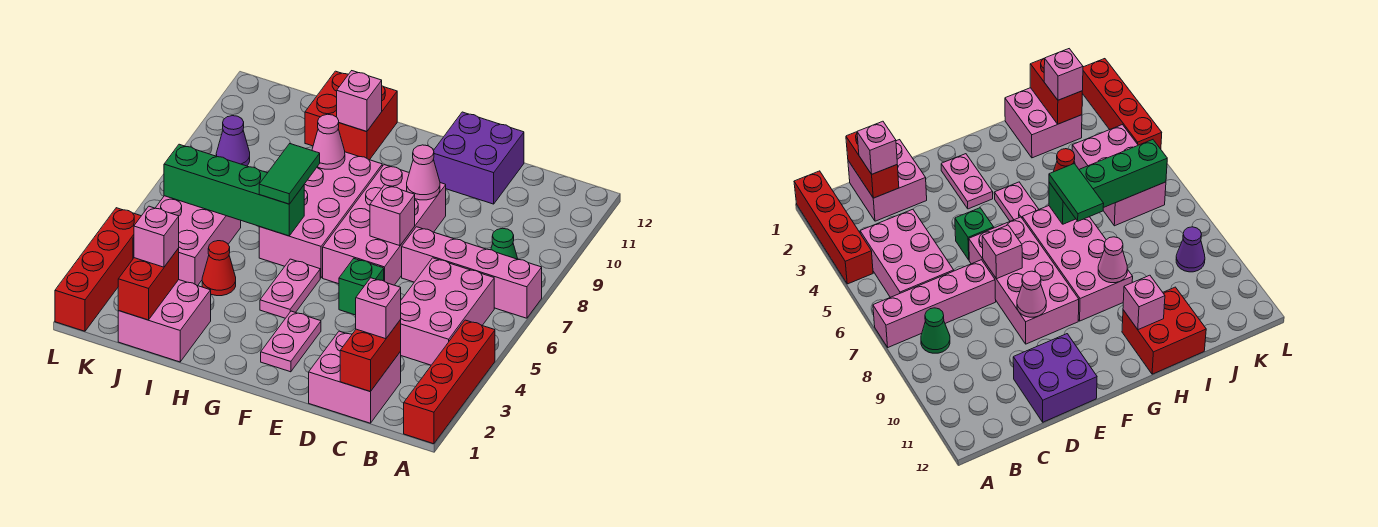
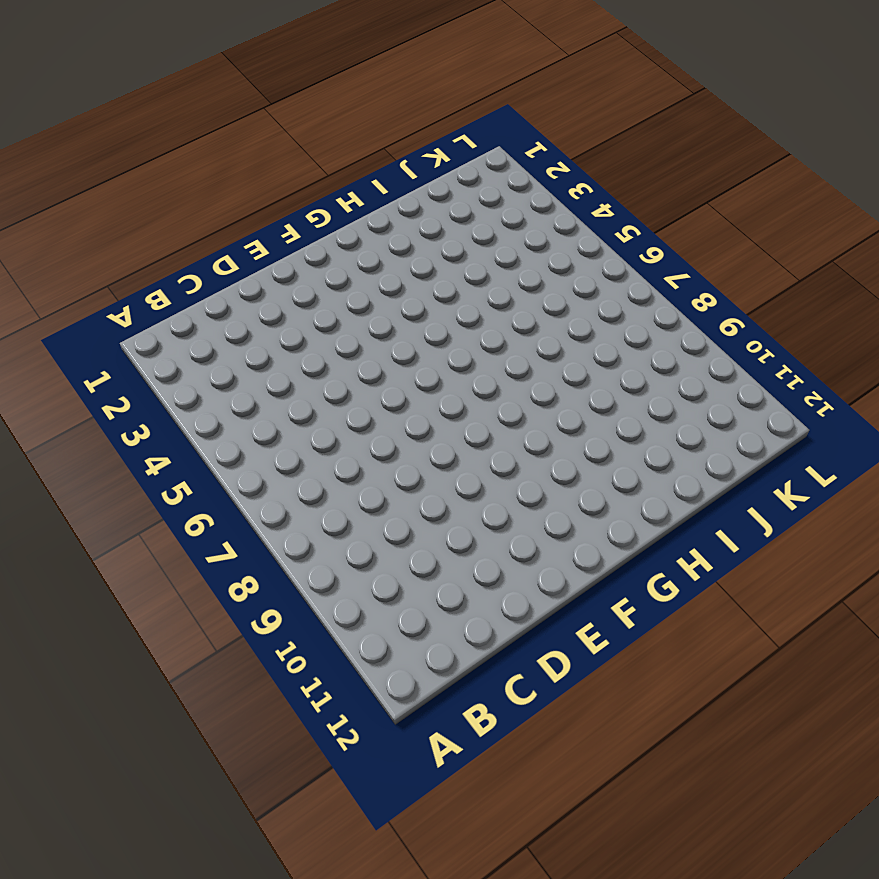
none -> red 1x4 brick [404,320,495,444]
none -> pink 1x4 brick [402,227,542,318]
none -> pink 2x3 brick [400,258,494,365]

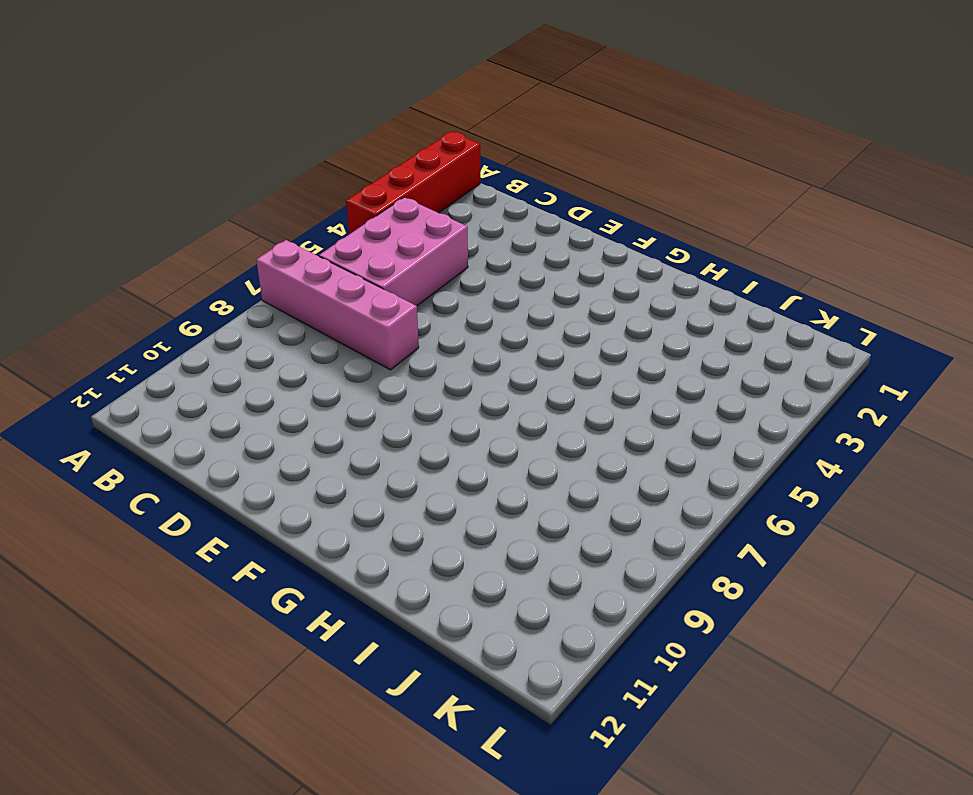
none -> green 1x1 cone [491,228,518,259]
none -> pink 2x2 brick [309,331,401,423]
none -> purple 2x2 brick [433,112,524,204]

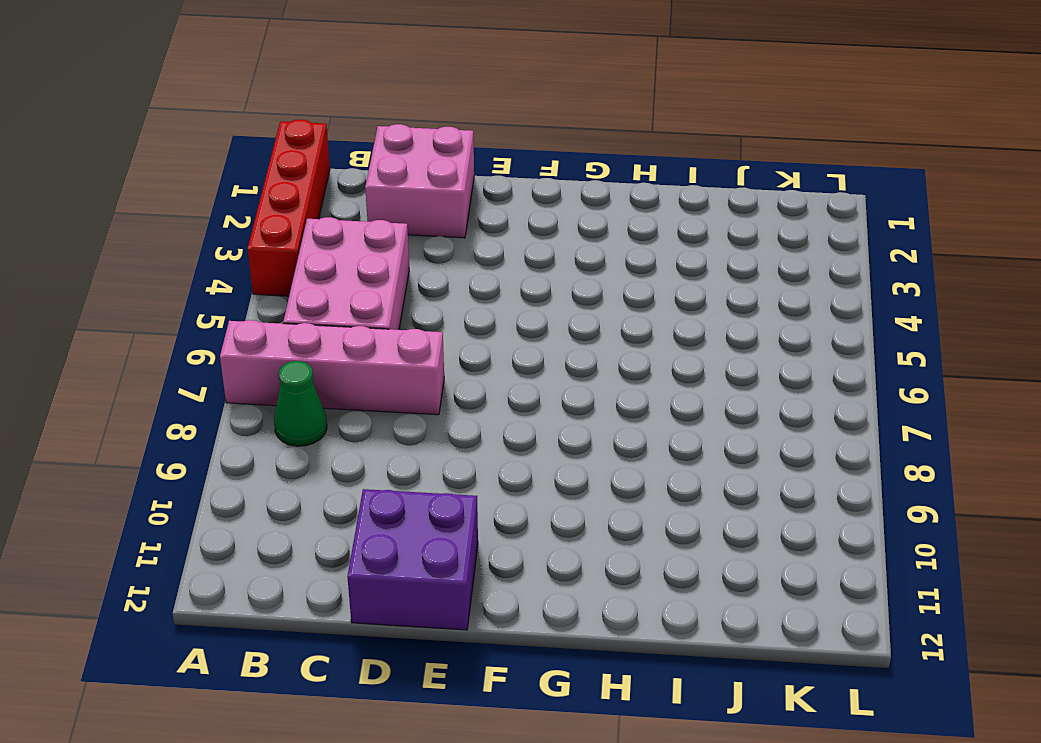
none -> green 1x1 brick [339,259,384,315]
none -> pink 2x4 brick [323,165,446,285]
none -> pink 1x2 plate [261,311,321,372]

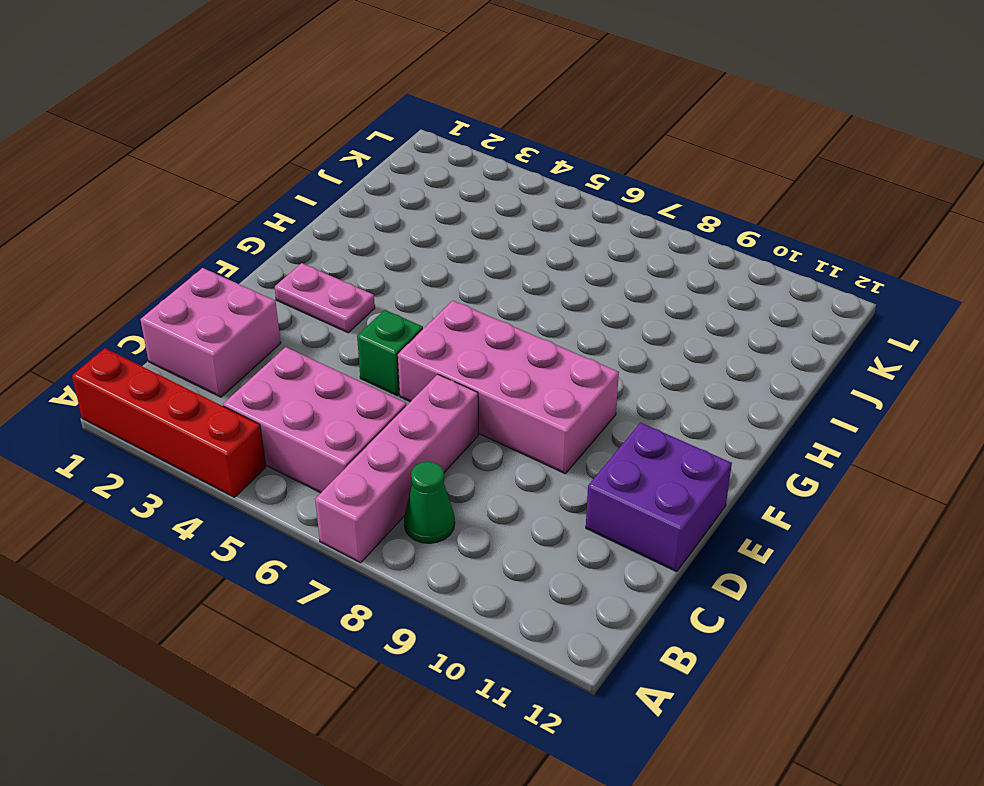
none -> pink 1x2 plate [260,259,320,318]
none -> pink 2x4 brick [259,152,382,278]
none -> red 2x2 brick [305,71,397,160]

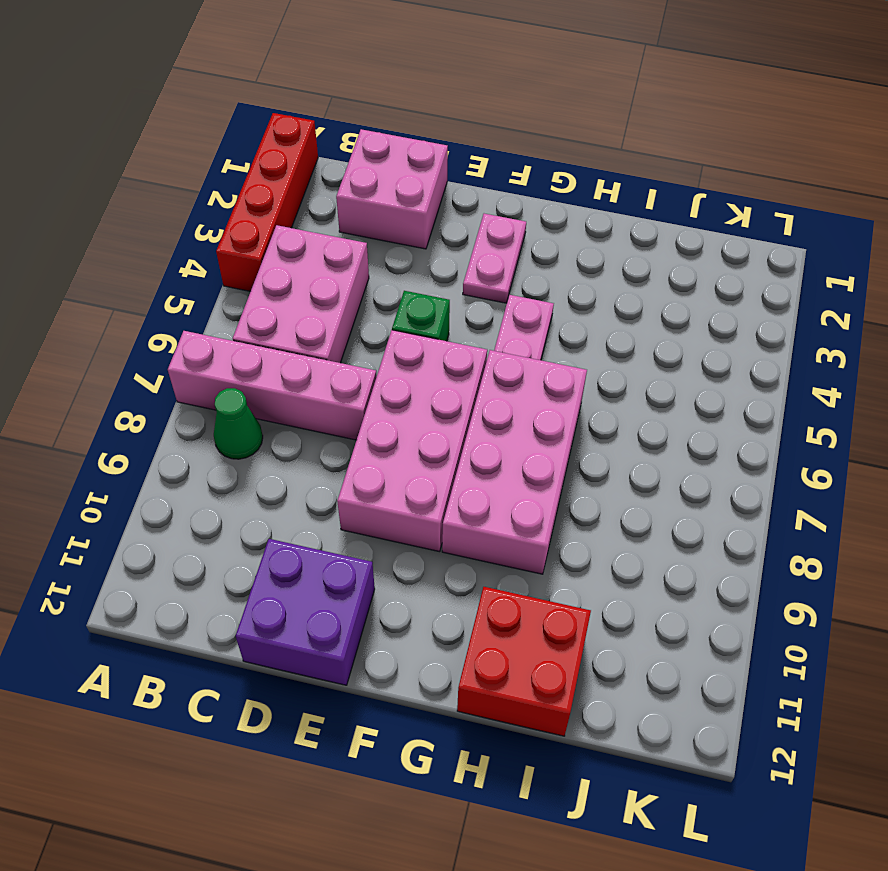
none -> pink 2x2 brick [118,280,211,362]
none -> red 1x1 cone [202,241,236,296]
none -> pink 2x3 brick [133,196,241,286]

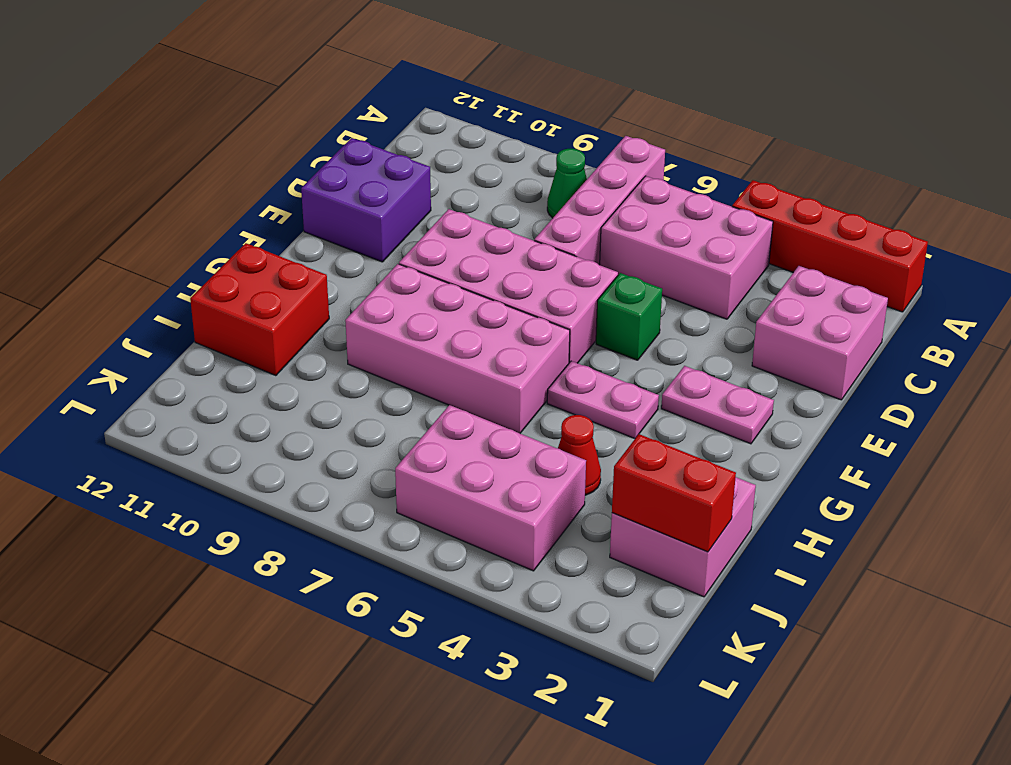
none -> purple 1x1 cone [216,116,250,166]
none -> red 1x4 brick [55,208,141,331]
none -> red 1x2 brick [340,320,401,392]

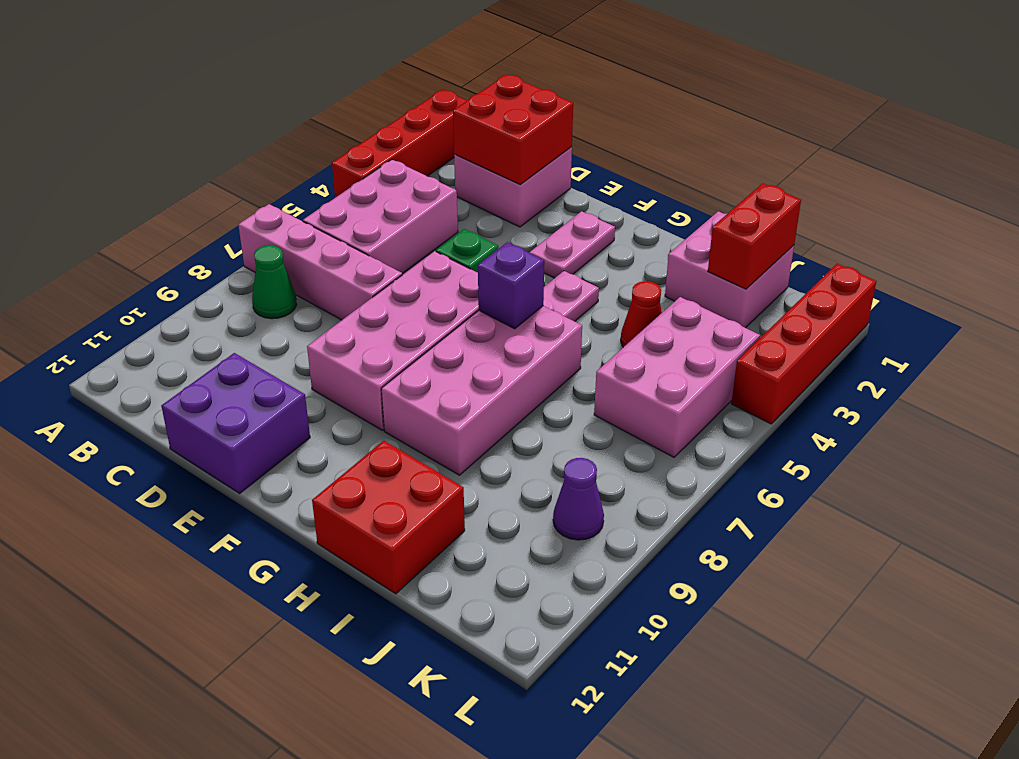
red 2x2 brick [453,75,573,185] -> red 1x2 brick [340,320,401,392]
purple 1x1 brick [478,242,544,329] -> none
none -> pink 1x1 brick [370,185,415,246]
none -> pink 1x1 cone [407,145,440,200]
none -> green 1x4 brick [164,144,304,236]

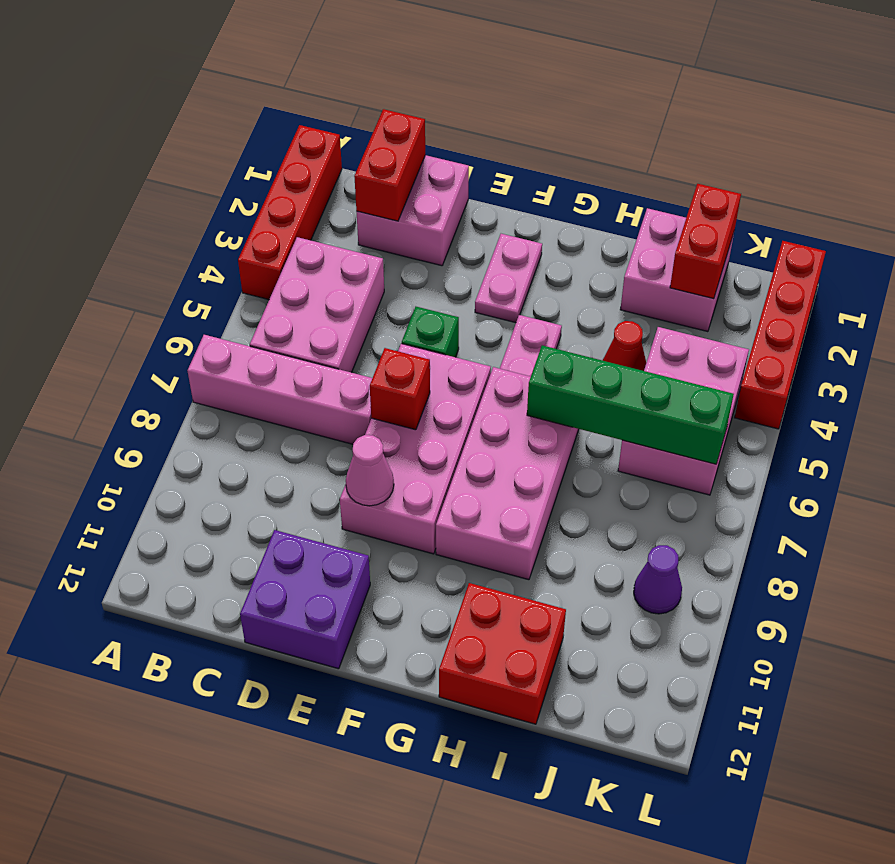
red 1x1 brick [370,348,430,430] -> pink 1x1 brick [370,185,415,246]
none -> green 1x1 cone [491,228,518,259]
none -> pink 1x1 cone [312,114,345,169]
none -> pink 1x1 brick [337,71,382,132]

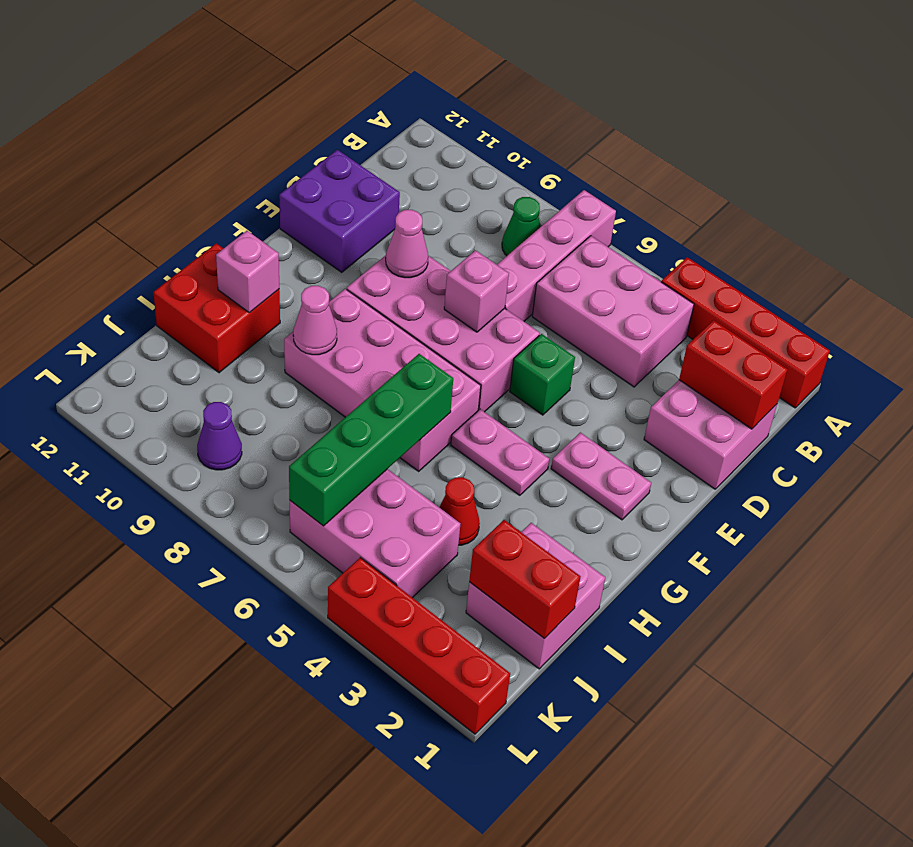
none -> pink 1x1 brick [356,278,401,339]
none -> green 1x2 tile [259,144,320,204]
none -> pink 1x1 brick [134,206,179,267]

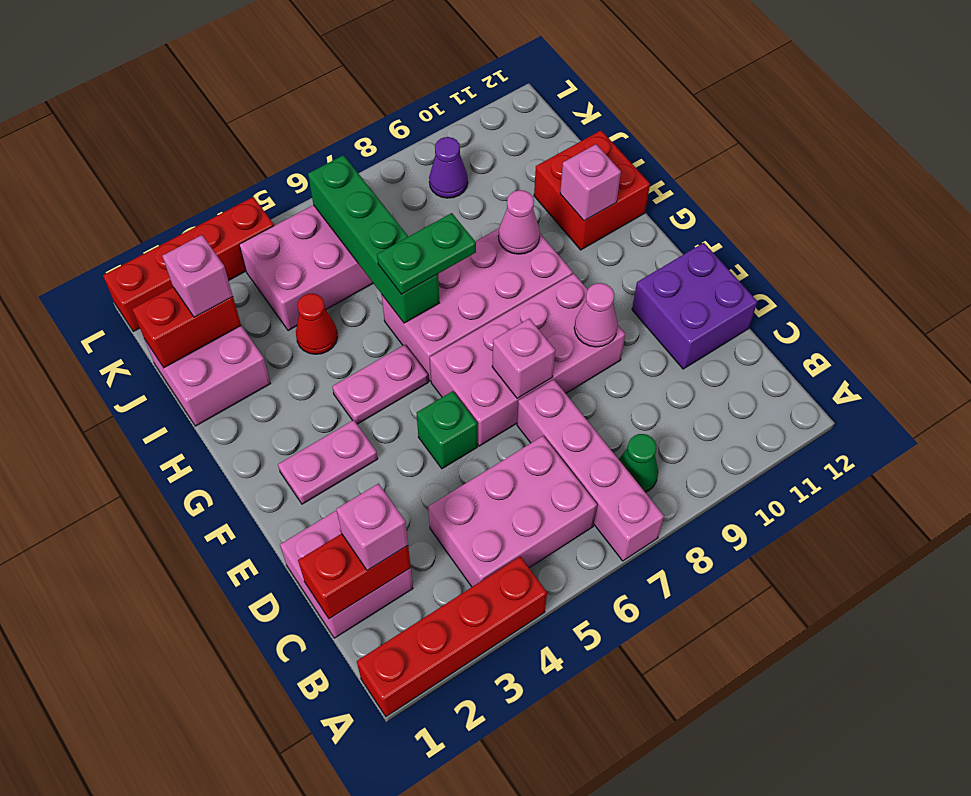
green 1x2 plate [377,213,476,294] -> green 1x2 tile [259,144,320,204]

